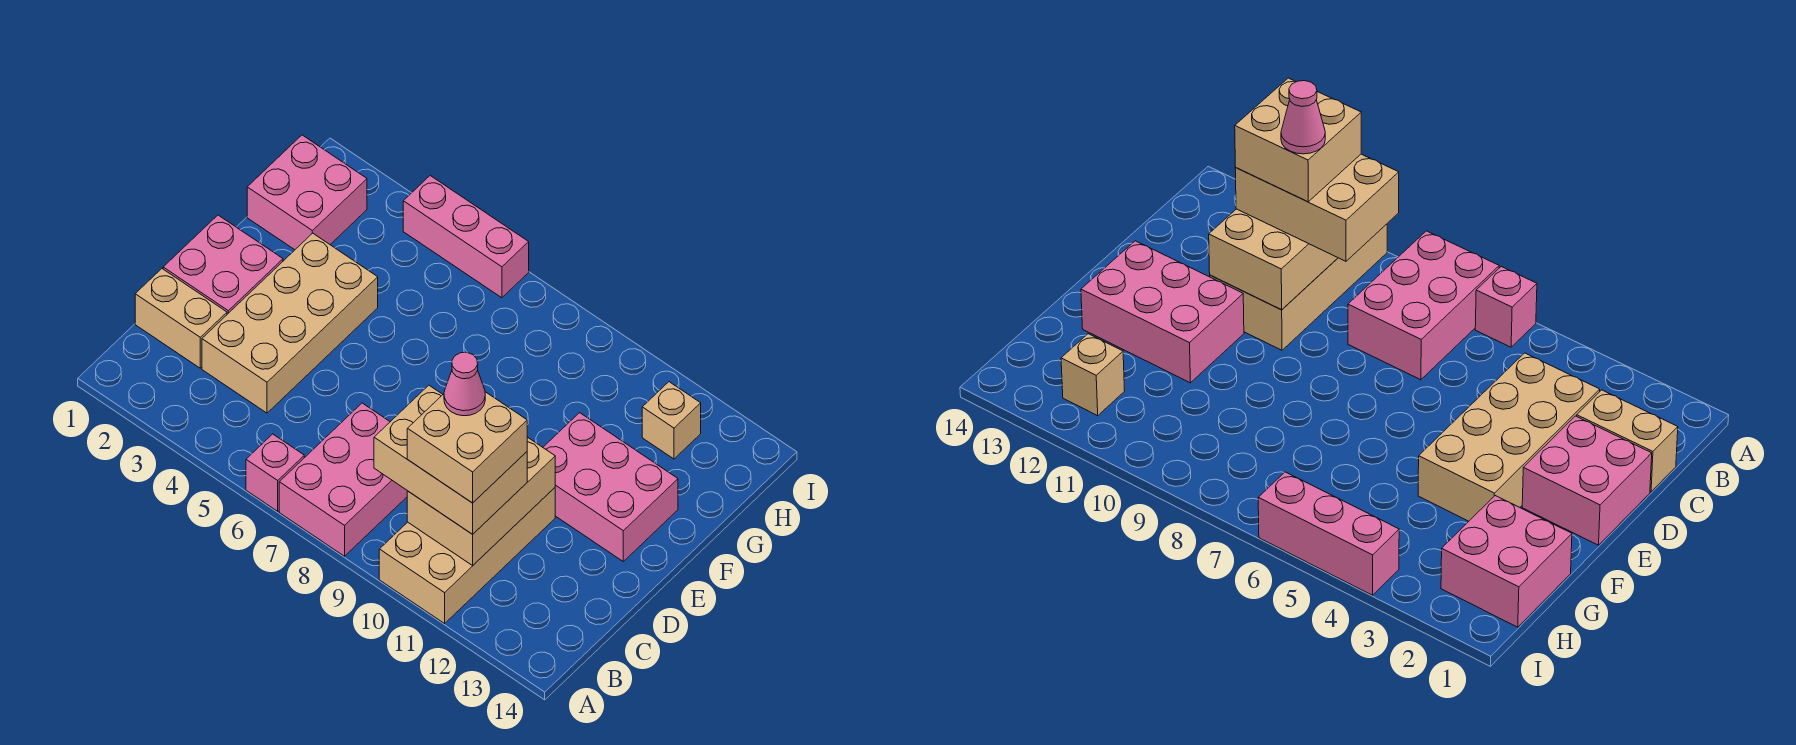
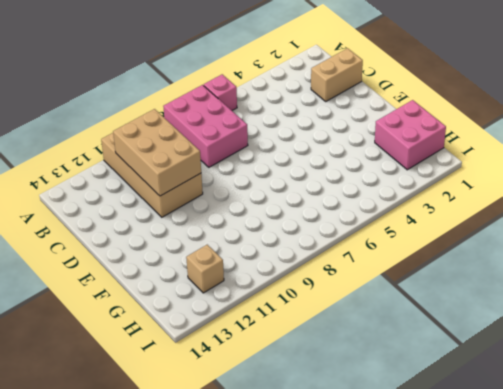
none -> tan 2x4 brick [202,233,378,413]
none -> pink 2x2 brick [163,215,283,314]
none -> pink 2x3 brick [543,413,678,561]

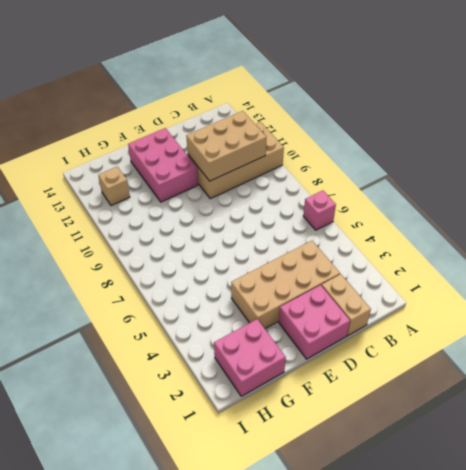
none -> pink 2x3 brick [279,403,407,556]
none -> pink 1x3 brick [403,176,529,298]
none -> tan 2x3 brick [374,385,527,534]

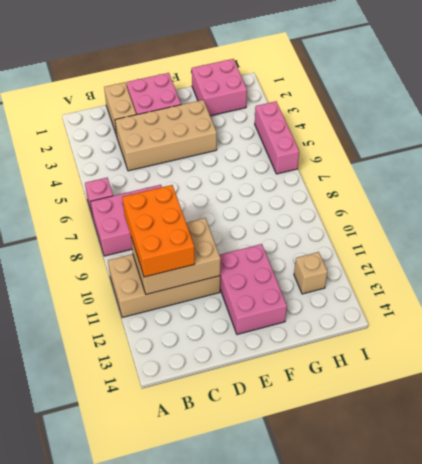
orange 2x3 brick [122,185,195,277] -> tan 2x3 brick [374,385,527,534]
none -> tan 2x2 brick [407,392,527,503]
none -> pink 1x1 cone [444,352,485,416]

